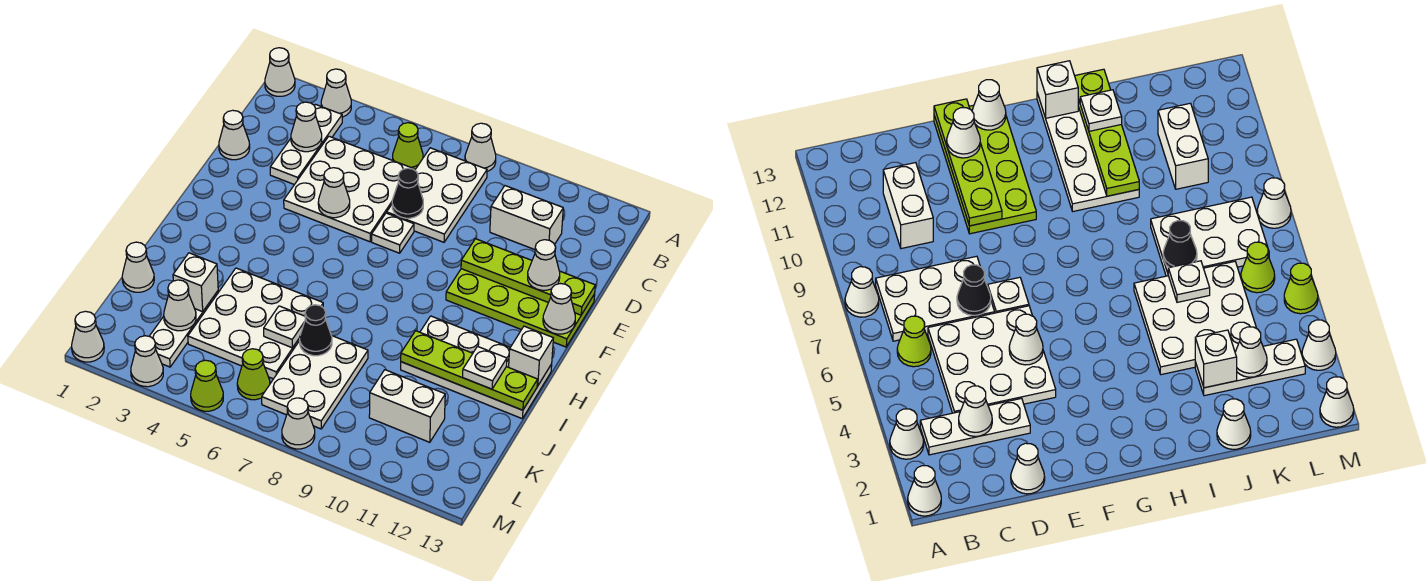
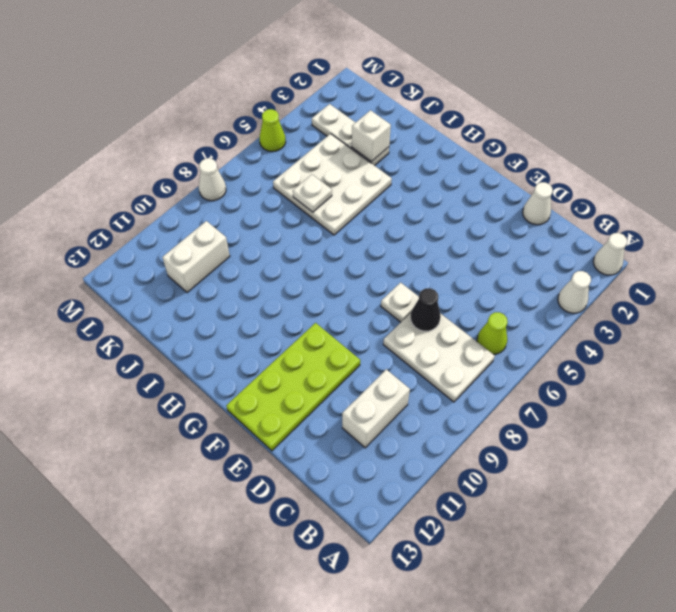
none -> white 1x1 cone [465,123,496,172]
none -> white 1x3 plate [270,104,342,185]
none -> white 3x3 plate [284,136,414,242]
none -> white 2x4 plate [401,316,552,418]

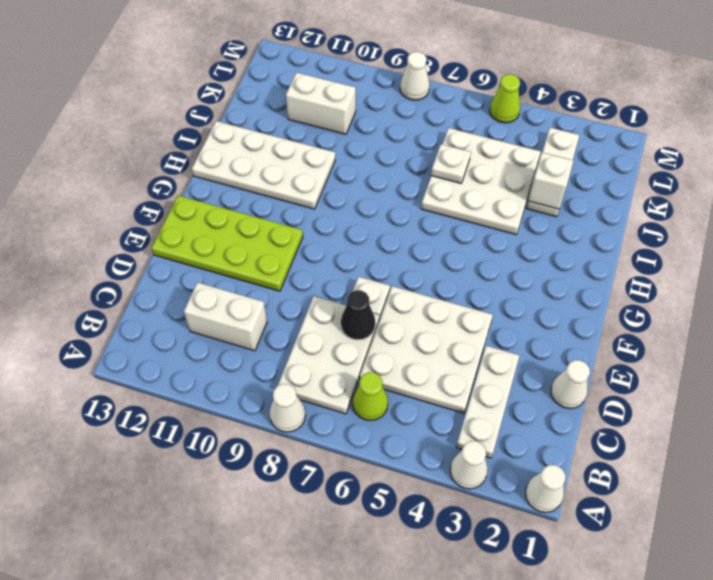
none -> white 1x1 cone [122,242,154,292]
none -> white 2x3 plate [262,336,368,429]
none -> lime 1x1 cone [237,349,270,400]
none -> white 1x1 cone [72,311,104,362]

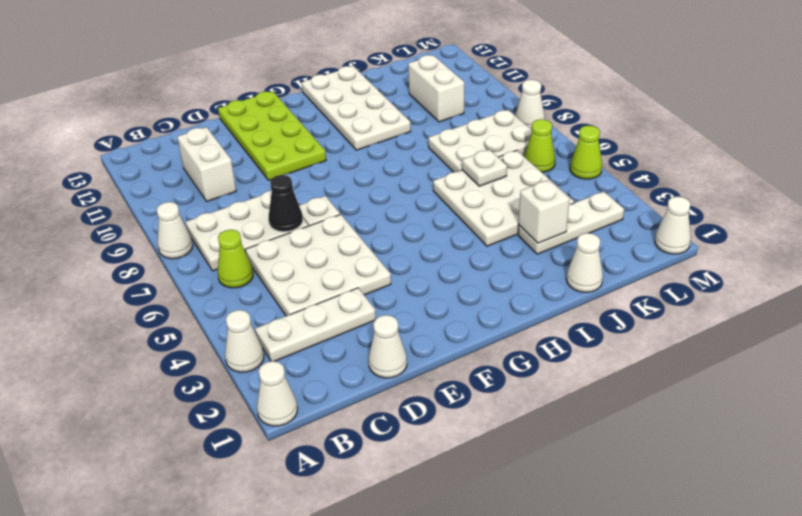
none -> white 1x1 cone [131,336,163,387]
none -> white 1x1 cone [291,102,322,152]
none -> white 1x1 cone [318,168,350,218]
none -> lime 1x4 plate [461,239,595,315]

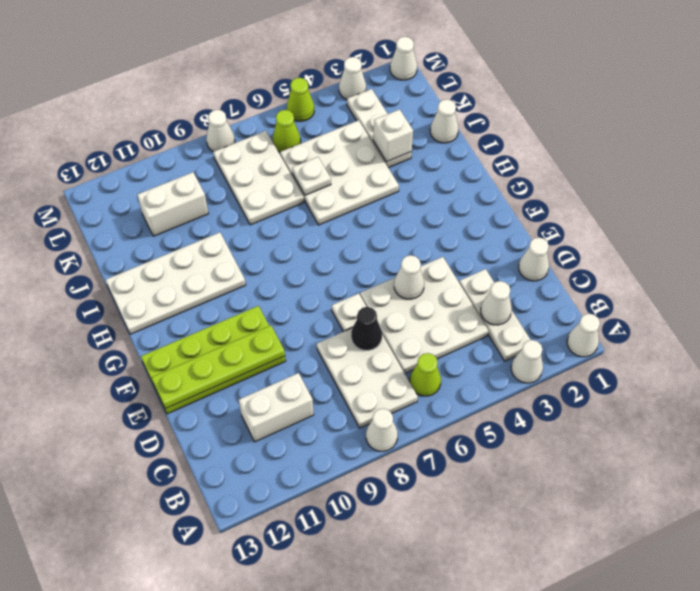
none -> white 1x1 cone [543,284,575,334]
none -> white 1x1 brick [509,326,553,386]
none -> lime 1x4 plate [401,331,538,410]
none -> black 1x1 cone [300,305,332,356]

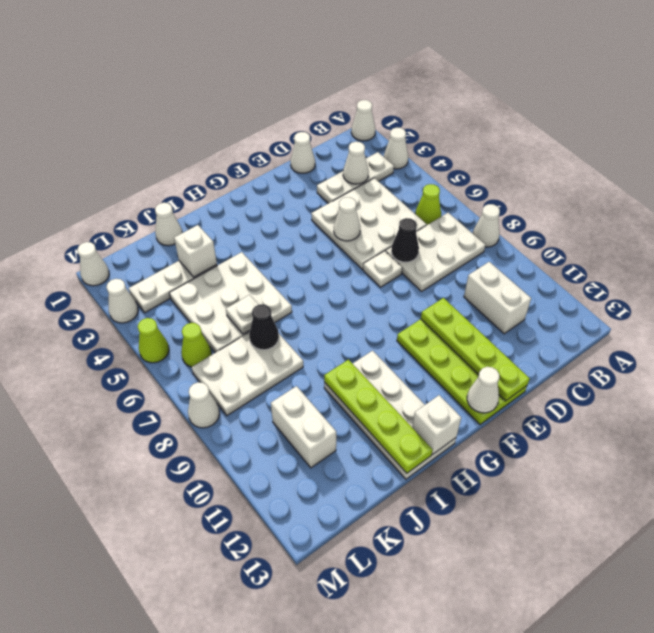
none -> white 1x1 cone [164,280,196,331]
none -> white 1x1 cone [528,240,560,290]
none -> white 1x1 plate [463,347,507,389]

